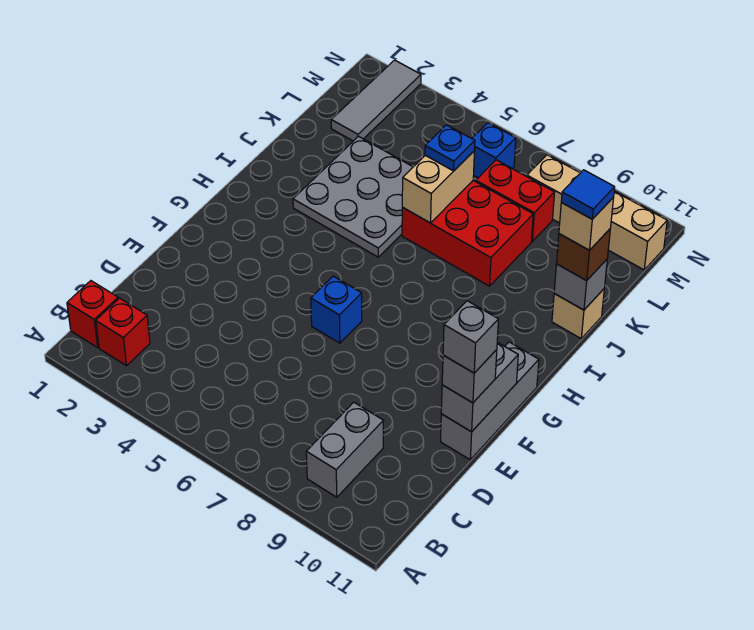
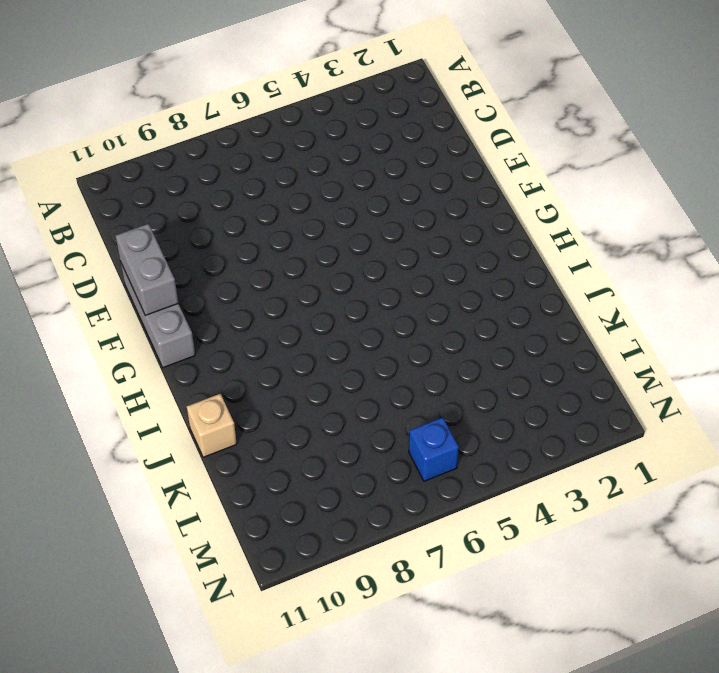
none -> red 1x1 brick [67,281,118,348]
none -> red 1x1 brick [96,298,150,366]
none -> grey 1x2 brick [306,402,384,497]

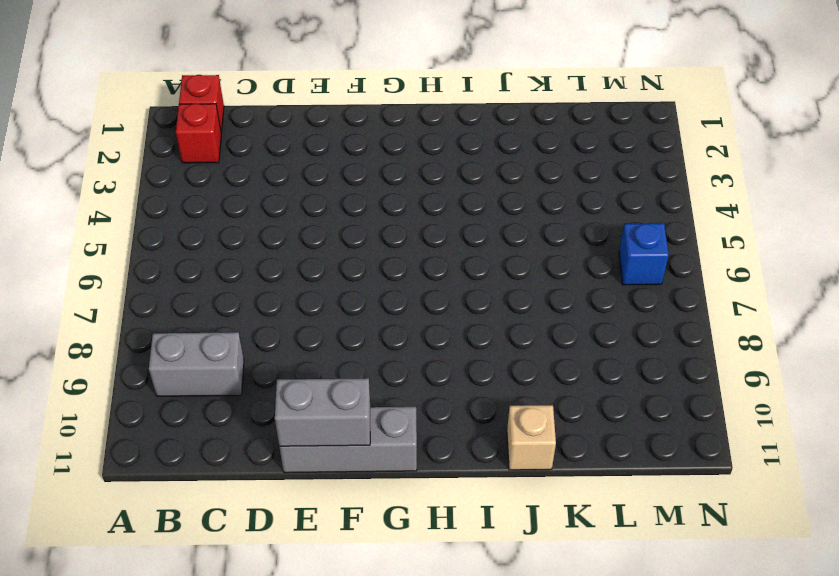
none -> blue 1x1 brick [311,276,362,343]
none -> grey 3x3 plate [293,136,413,257]
none -> red 2x3 brick [402,181,533,286]

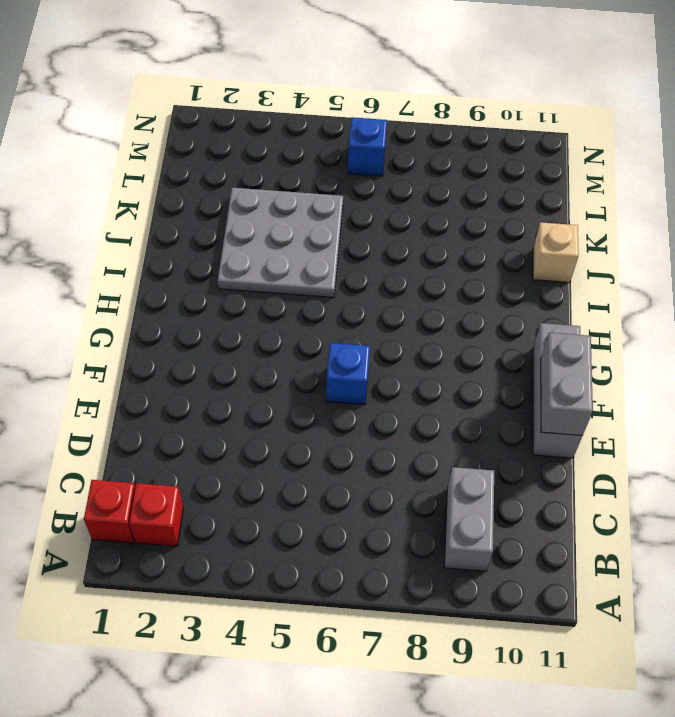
none -> red 2x3 brick [402,181,533,286]
none -> grey 1x3 tile [331,60,421,141]
none -> red 1x2 brick [476,160,555,241]

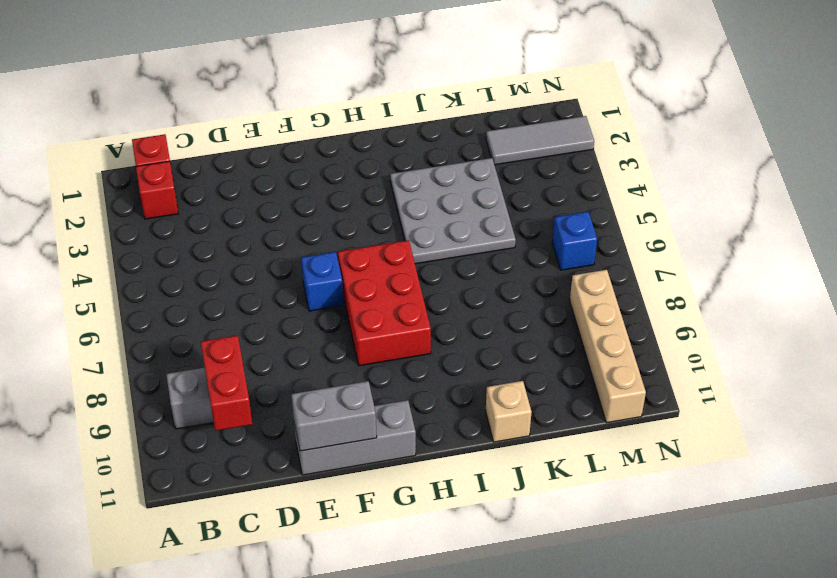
red 1x2 brick [201,335,252,431] -> red 1x2 brick moved to [476,160,555,241]
red 2x3 brick [338,240,431,366] -> red 2x3 brick moved to [402,181,533,286]
none -> tan 1x2 brick [402,151,474,223]
none -> grey 1x1 brick [554,259,607,310]
none -> grey 1x1 brick [442,350,497,403]

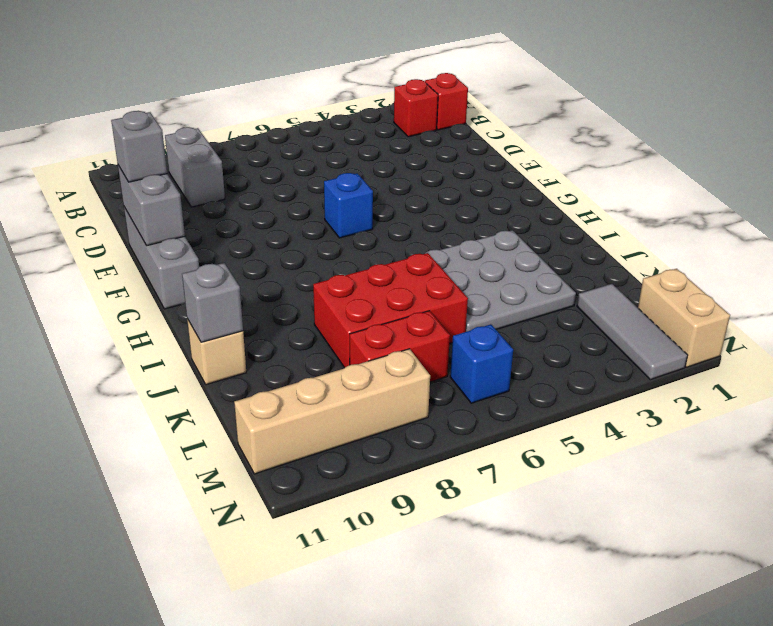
tan 1x2 brick [638,269,730,367] -> tan 1x2 brick moved to [402,151,474,223]
none -> brown 1x1 brick [557,229,610,281]
none -> blue 1x1 plate [425,125,475,171]
none -> grey 1x1 brick [443,301,498,373]

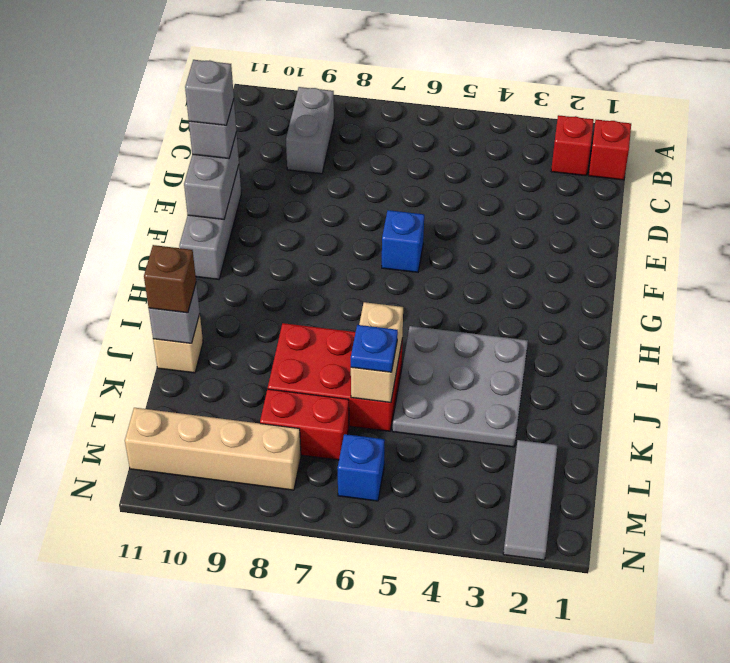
none -> tan 1x1 brick [559,197,614,250]
none -> blue 1x1 tile [561,170,615,219]

